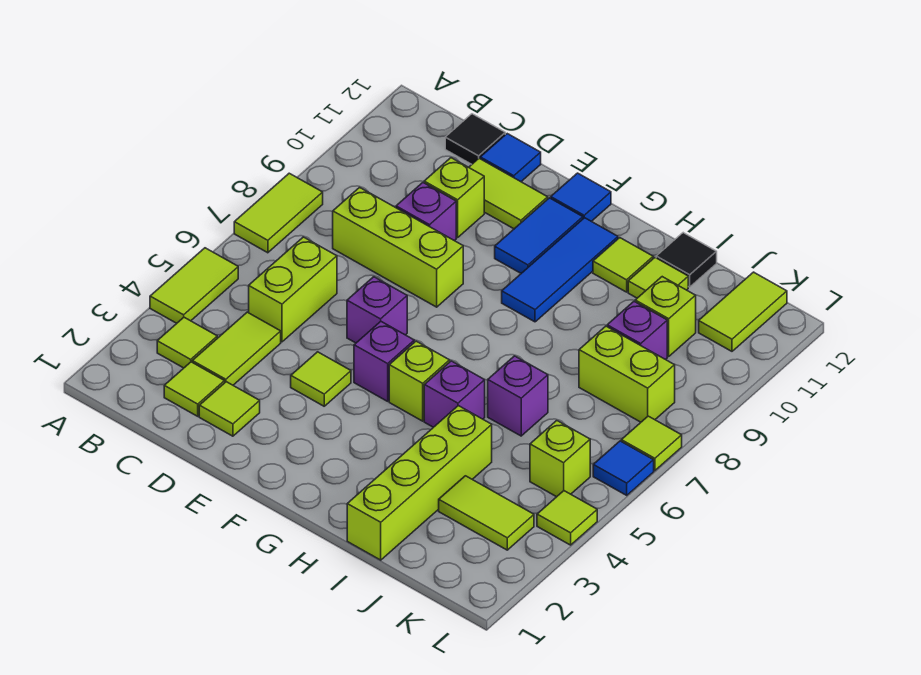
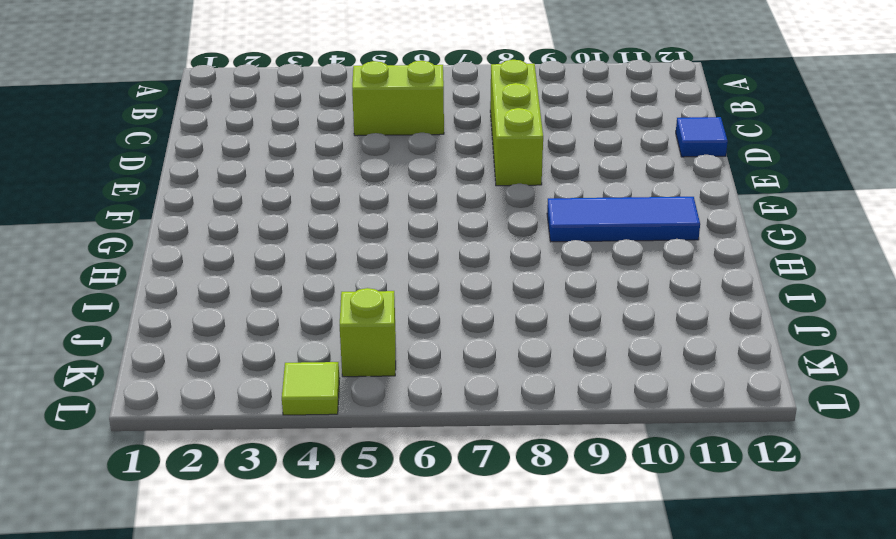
none -> lime 1x2 tile [150,248,238,323]
none -> lime 1x2 tile [234,173,323,253]
none -> lime 1x1 tile [157,317,217,368]
none -> lime 1x1 tile [164,362,225,416]

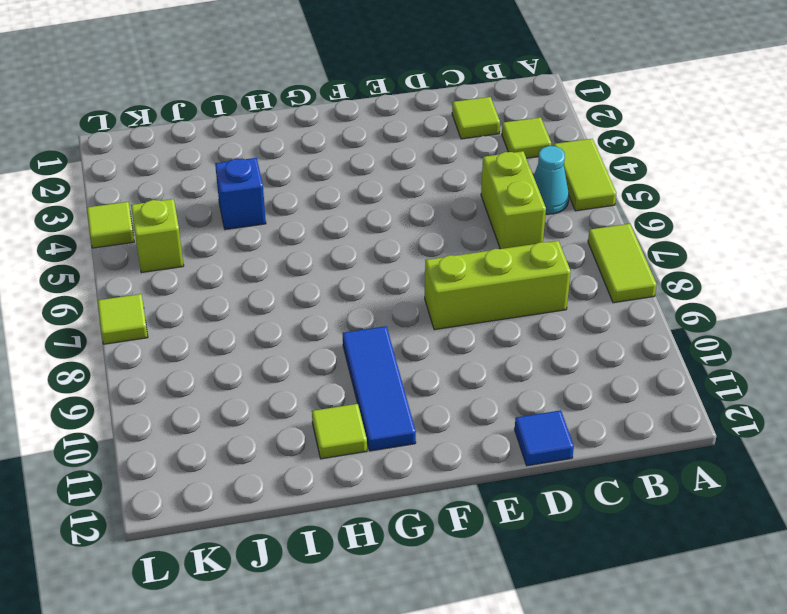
cyan 1x1 cone [534,146,569,214] -> none
blue 1x1 brick [215,158,266,230] -> lime 1x4 brick [347,406,492,560]
none -> lime 1x2 tile [192,312,281,385]
none -> black 1x1 tile [445,114,505,164]
none -> lime 1x1 tile [199,382,260,436]
none -> purple 1x1 brick [396,183,456,241]

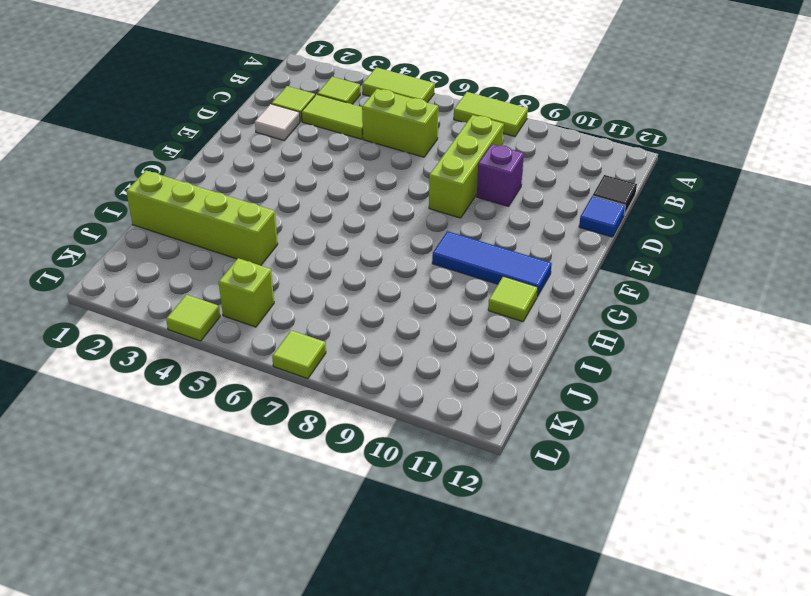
white 1x1 tile [255,104,300,140] -> lime 1x1 tile [199,382,260,436]
none -> lime 1x1 brick [424,158,484,238]
none -> lime 1x2 tile [469,158,548,229]
none -> lime 1x1 tile [291,352,351,406]
none -> purple 1x1 brick [347,277,407,343]

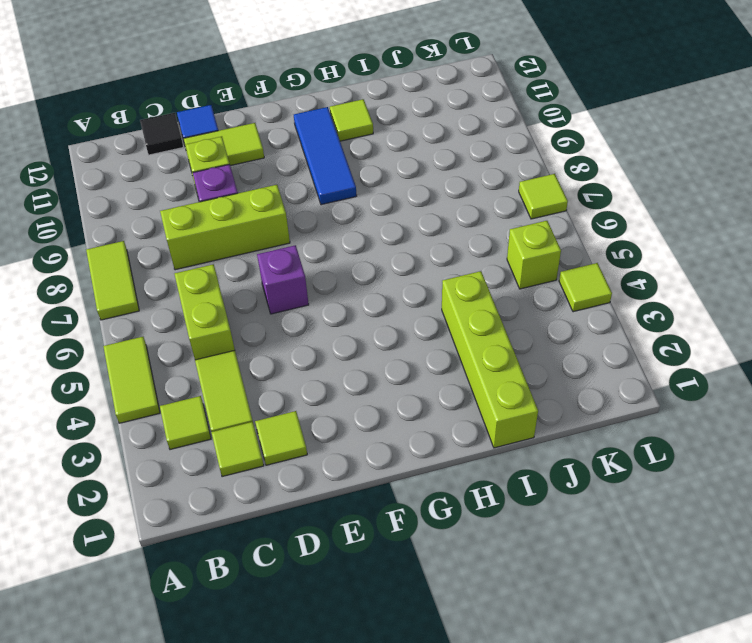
none -> lime 1x1 tile [291,352,351,406]
none -> purple 1x1 brick [354,322,414,401]
none -> blue 1x2 tile [495,198,583,273]
none -> blue 1x1 tile [551,173,611,221]

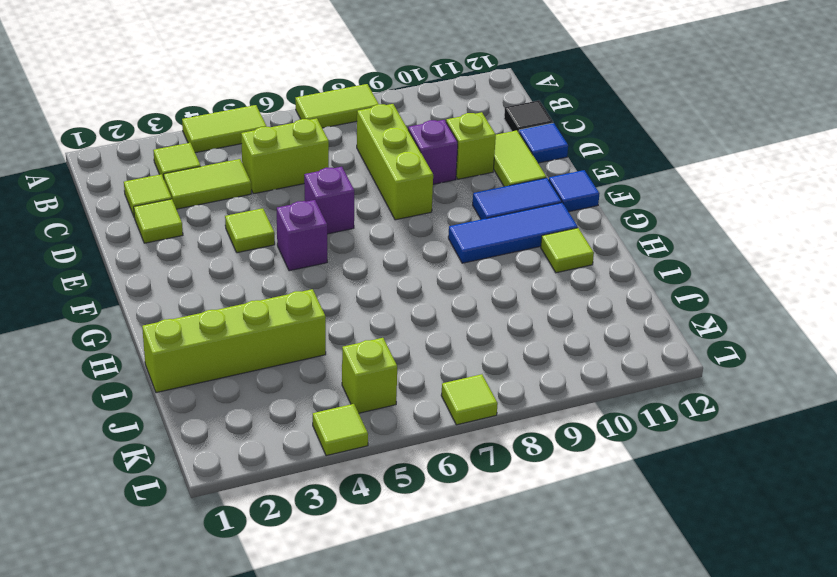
none -> lime 1x1 brick [389,341,450,421]
none -> purple 1x1 brick [424,361,485,427]
none -> purple 1x1 brick [488,356,548,436]
none -> lime 1x1 tile [628,258,688,298]

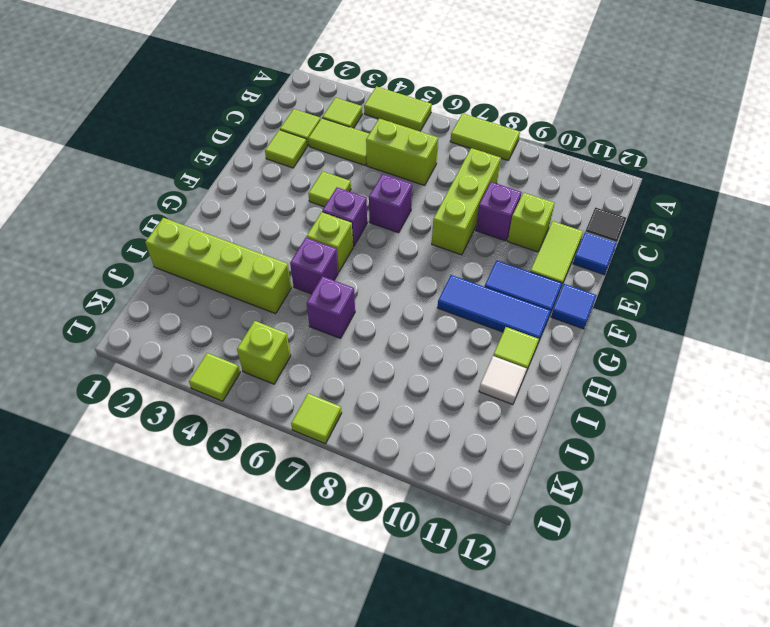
white 1x1 tile [479,356,527,405] -> lime 1x1 tile [628,258,688,298]
none -> black 1x1 tile [656,233,717,287]
none -> lime 1x2 tile [439,476,534,550]
none -> lime 1x2 brick [579,326,675,422]
none -> purple 1x1 brick [607,301,667,360]

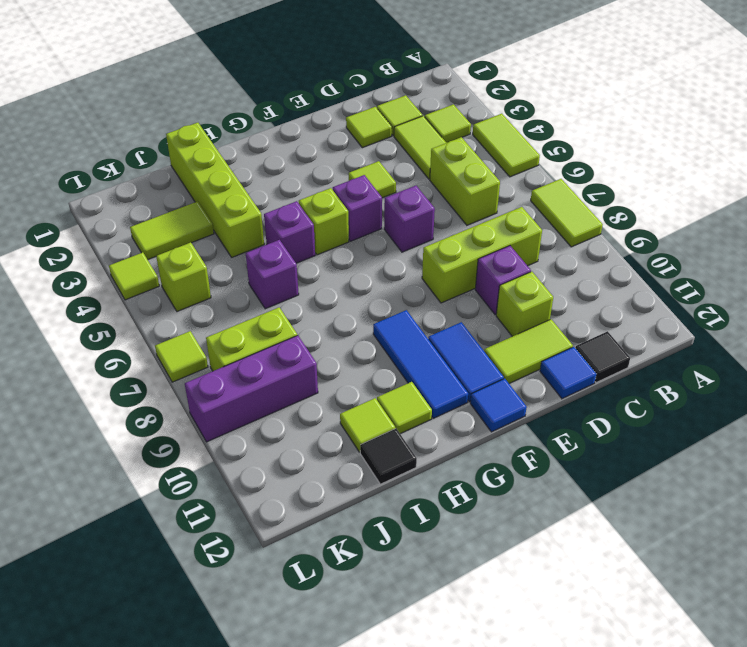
purple 1x3 brick [185,335,318,442] -> purple 1x1 brick [607,301,667,360]
none -> lime 1x1 brick [635,277,696,356]
none -> lime 1x2 tile [699,272,787,351]
none -> blue 1x1 tile [593,441,654,495]

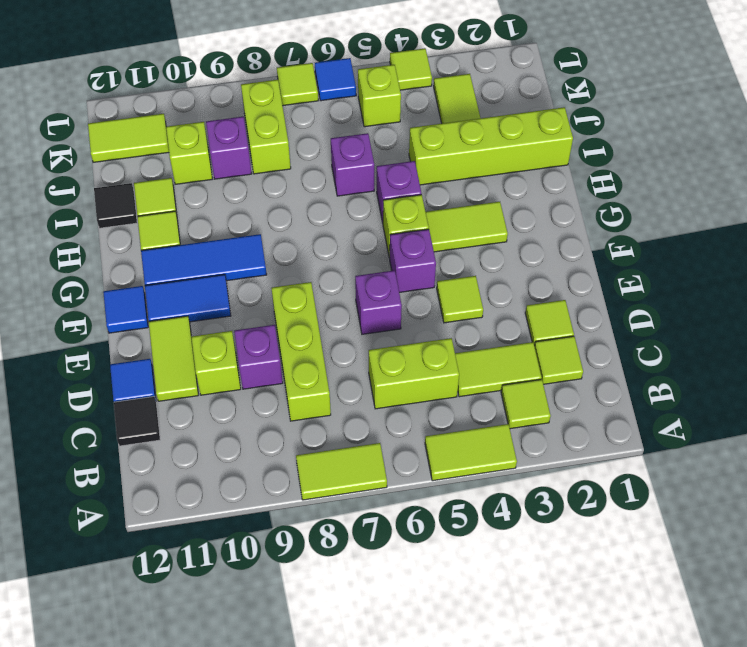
lime 1x2 tile [426,202,508,252] -> none

